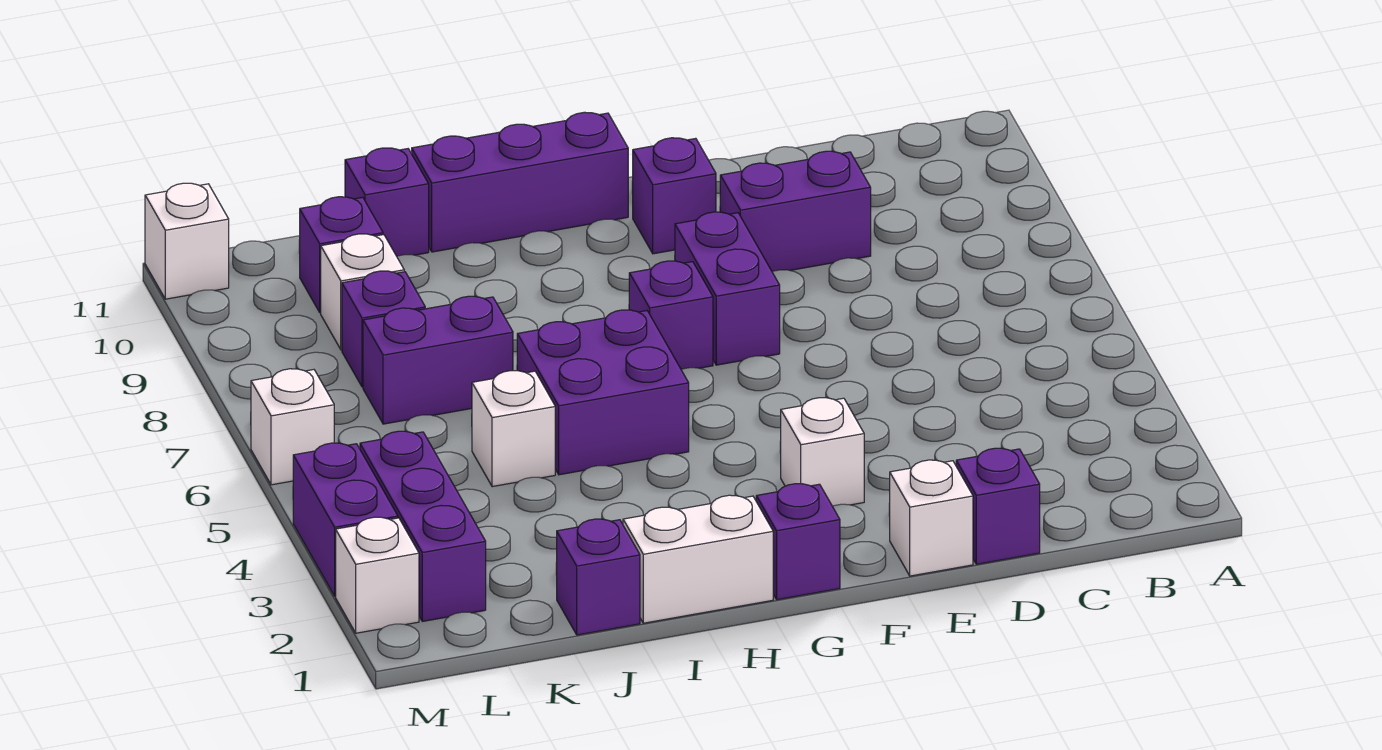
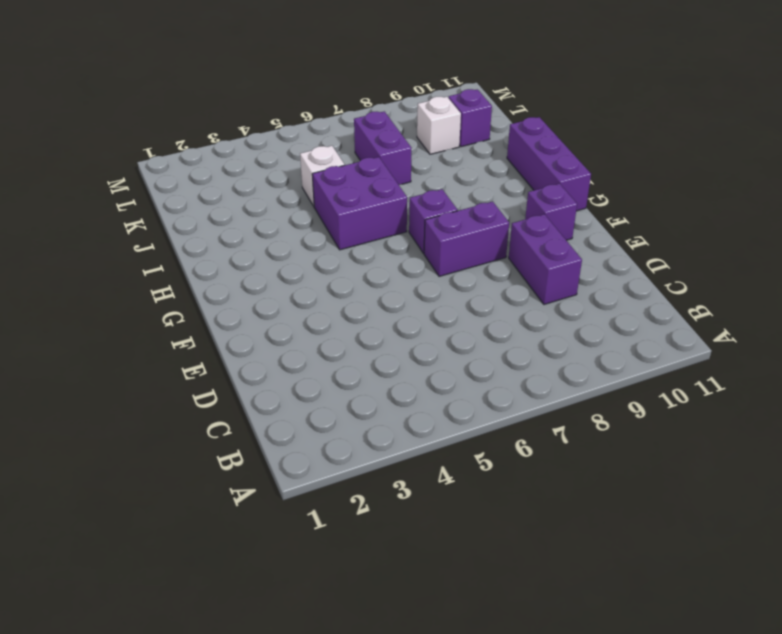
none -> purple 1x1 brick [956,448,1040,564]
none -> white 1x1 brick [889,460,973,576]
none -> white 1x1 brick [781,398,864,506]

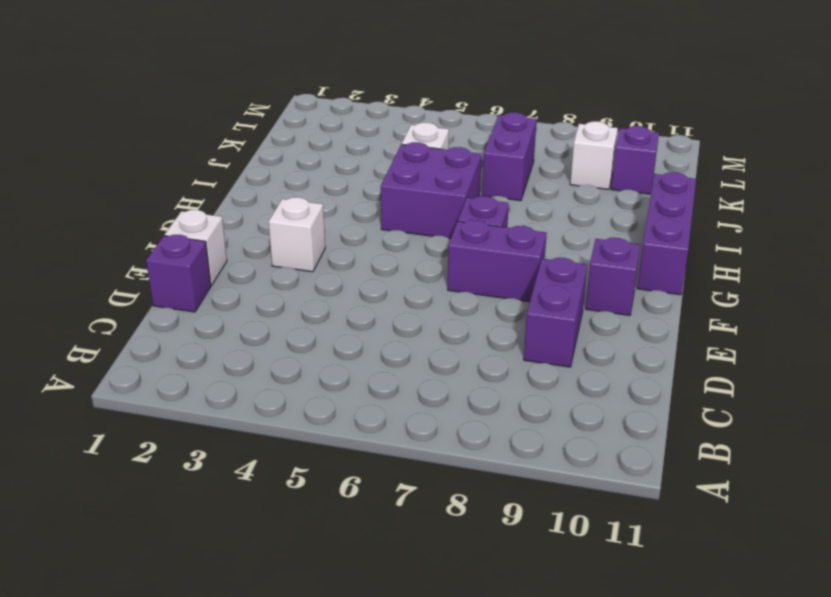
none -> purple 1x1 brick [756,484,840,600]
none -> white 1x2 brick [623,495,773,623]
none -> purple 1x1 brick [556,519,640,635]

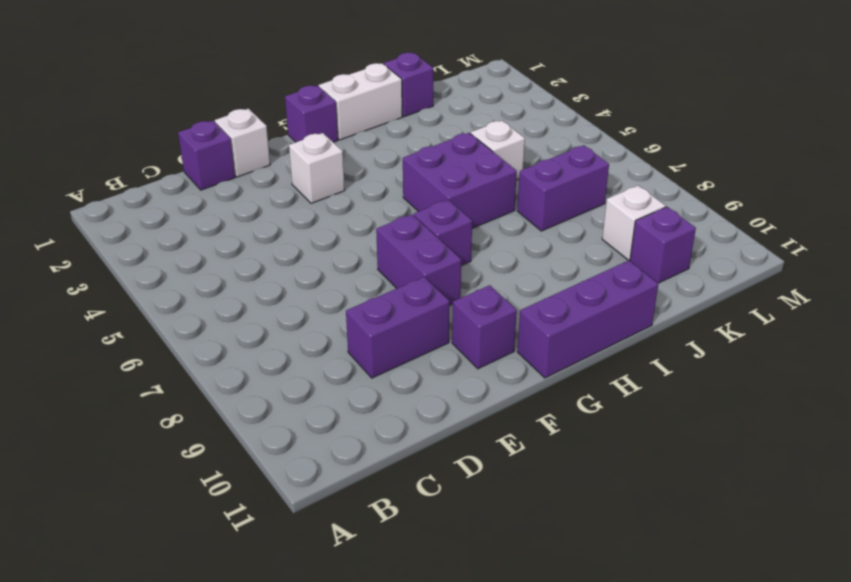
none -> purple 1x1 brick [345,148,429,256]
none -> purple 1x1 brick [342,271,425,387]
none -> purple 1x3 brick [360,431,486,621]

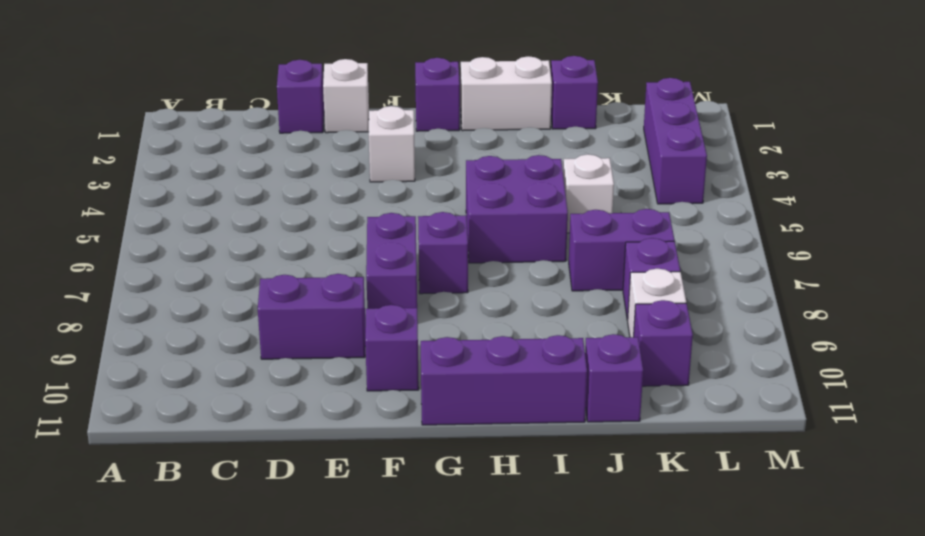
none -> white 1x1 brick [336,517,419,633]
none -> purple 1x2 brick [293,443,398,596]
none -> white 1x1 brick [251,369,334,485]

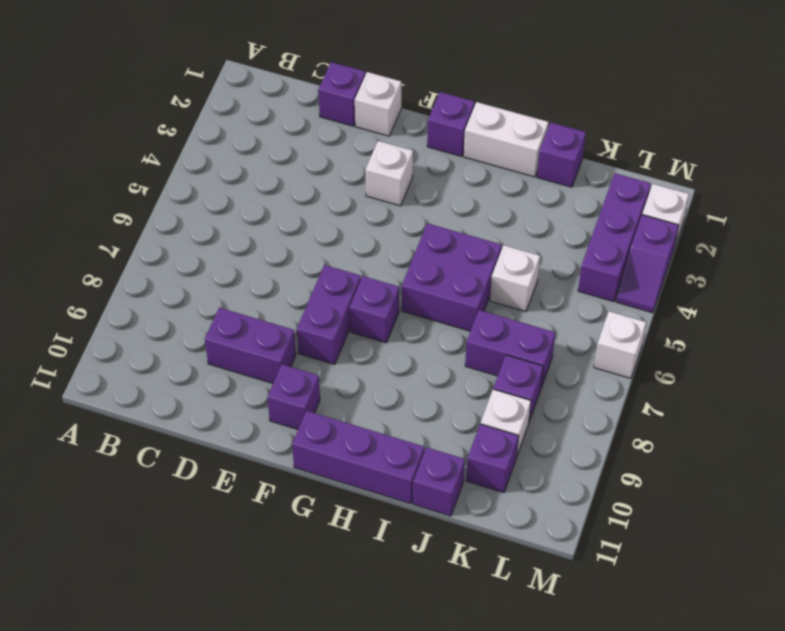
purple 1x2 slope [616,215,679,313] -> purple 1x2 brick [293,443,398,596]
none -> white 1x1 brick [145,183,229,299]

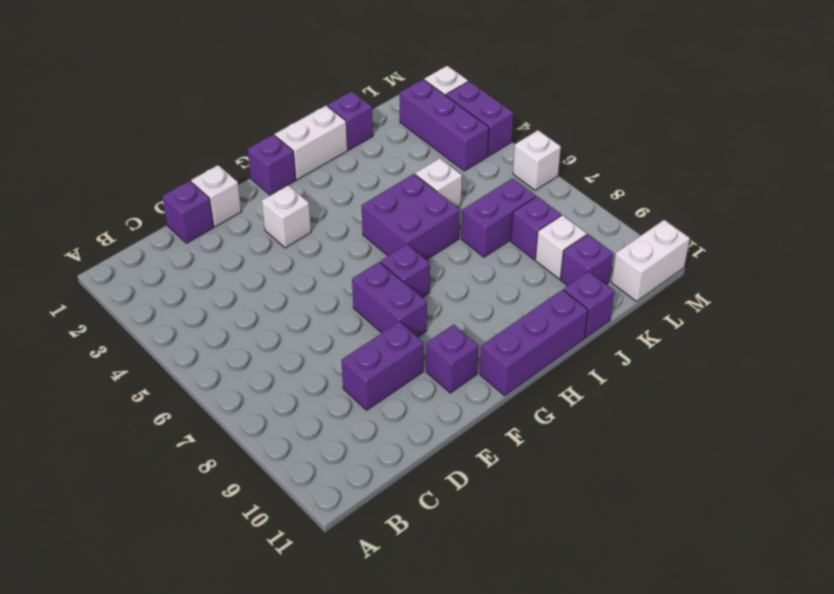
white 1x2 brick [611,220,690,301] -> white 1x1 brick [145,183,229,299]

